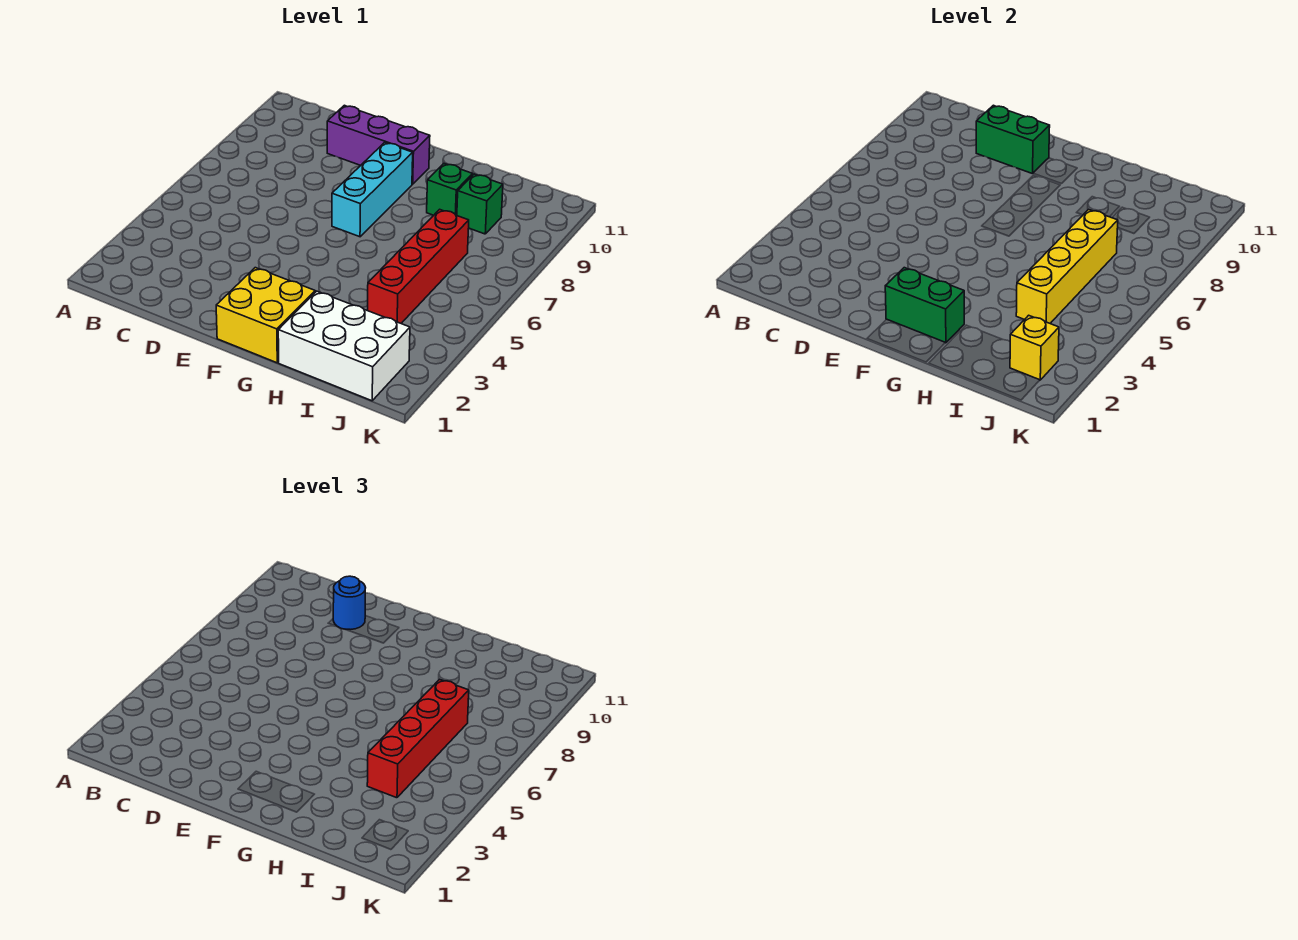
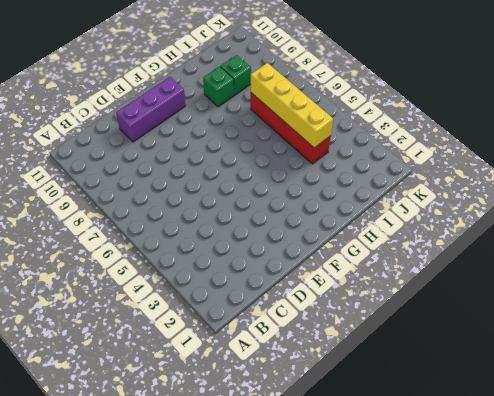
none -> yellow 2x2 brick [216,268,315,363]
none -> cyan 1x3 brick [332,142,413,237]
none -> white 2x3 brick [278,291,410,401]

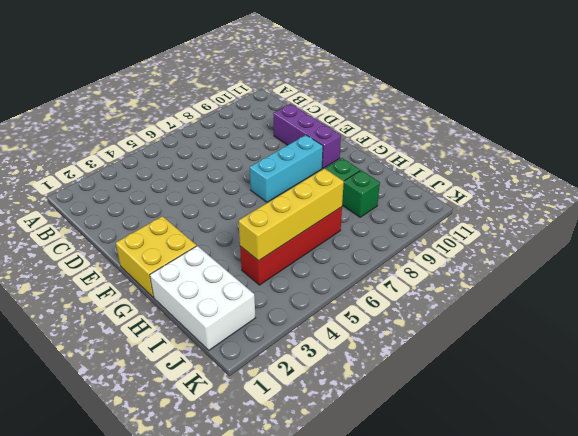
none -> green 1x2 brick [976,105,1050,174]
none -> green 1x2 brick [885,268,964,343]
none -> yellow 1x1 brick [1010,315,1059,380]

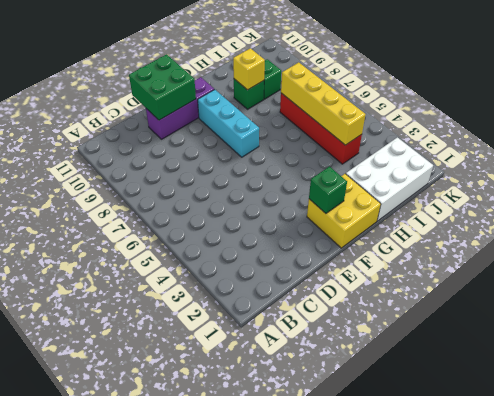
green 2x2 brick [129,54,196,120] -> green 1x2 brick [976,105,1050,174]
green 1x1 brick [309,167,347,213] -> green 1x2 brick [885,268,964,343]
yellow 1x1 brick [233,48,265,90] -> yellow 1x1 brick moved to [1010,315,1059,380]
none -> blue 1x1 round brick [333,576,365,629]
none -> red 1x4 brick [367,679,469,798]

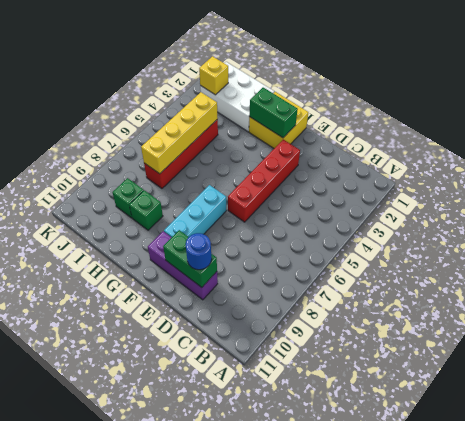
red 1x4 brick [228,139,300,222] -> red 1x4 brick moved to [367,679,469,798]

